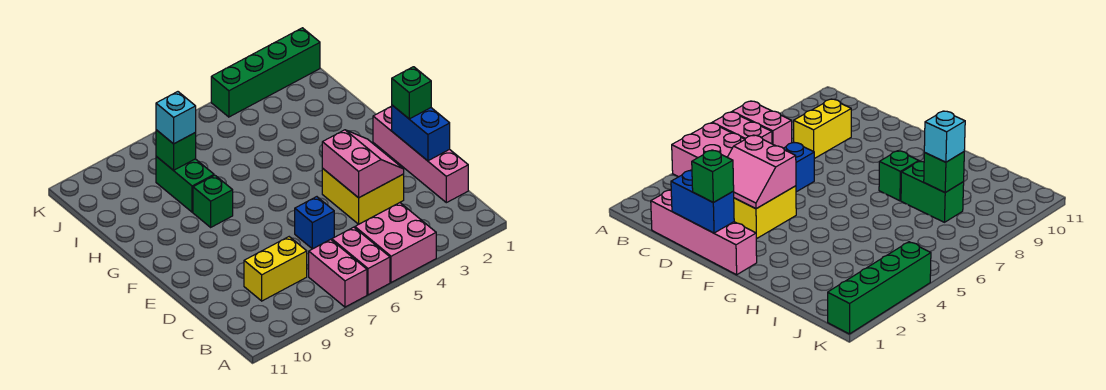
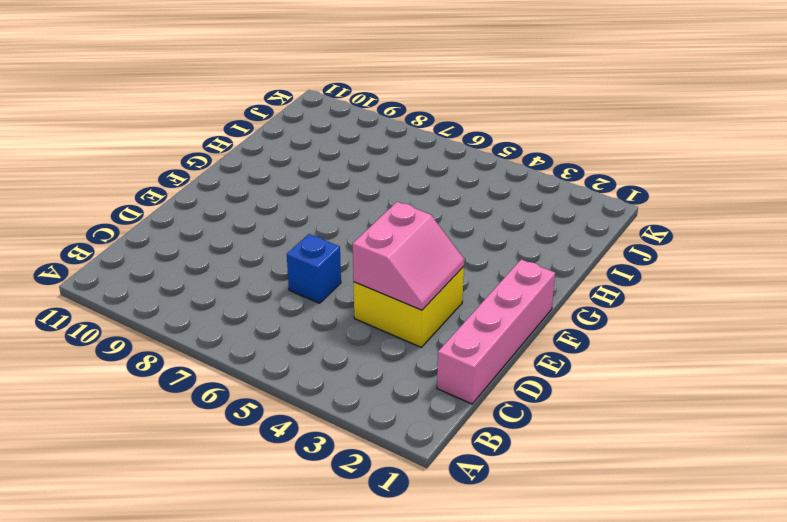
none -> pink 2x2 brick [355,203,436,282]
none -> pink 1x2 brick [332,227,390,295]
none -> pink 1x2 brick [309,239,367,307]

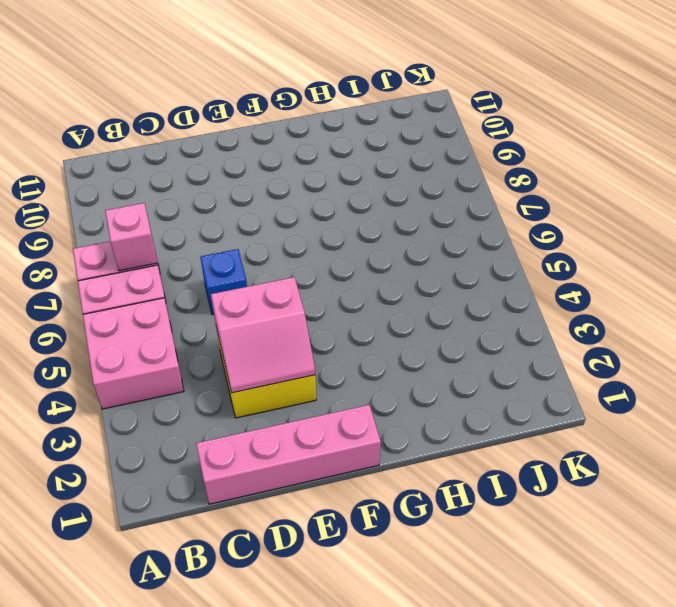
pink 1x1 brick [105,203,157,271] -> none
none -> yellow 1x2 brick [244,237,307,301]
none -> green 1x1 brick [193,175,233,227]
none -> green 1x2 brick [156,156,214,212]

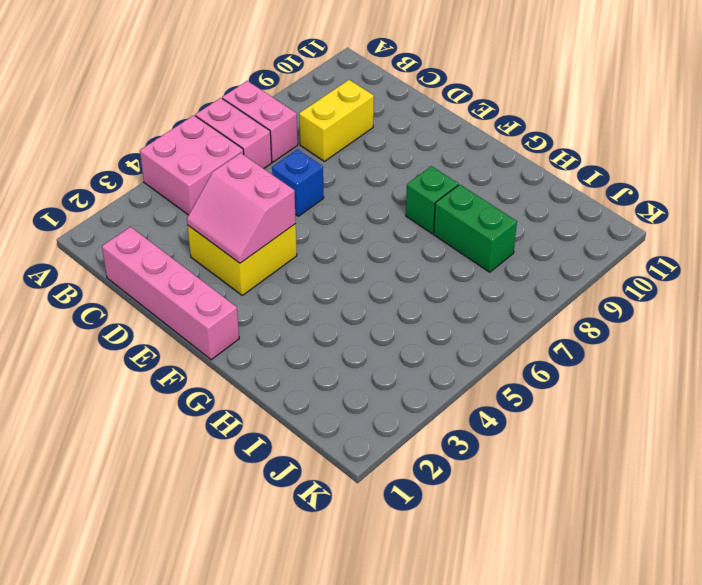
none -> green 1x4 brick [211,28,320,117]
none -> blue 1x2 brick [392,105,450,161]
none -> green 1x1 brick [156,130,196,170]

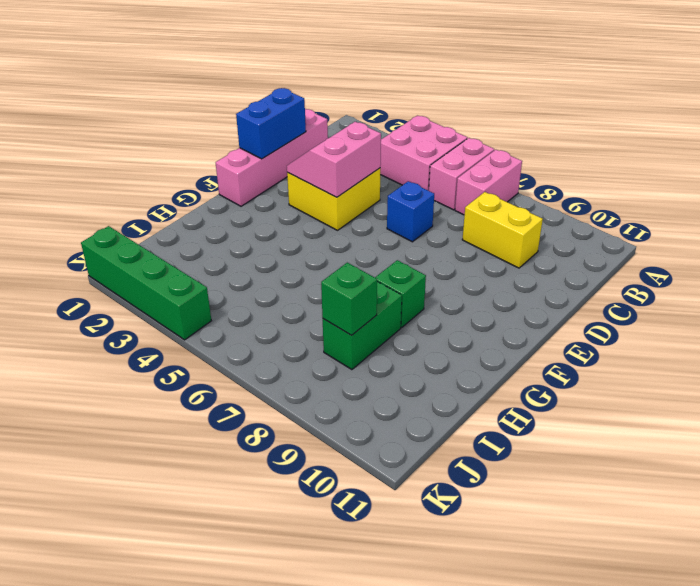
none -> green 1x1 brick [392,67,431,119]
none -> cyan 1x1 brick [156,92,196,144]

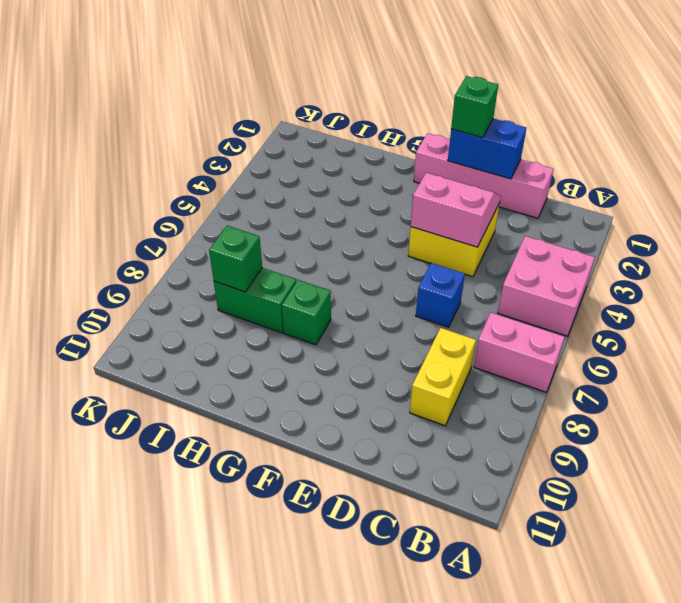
none -> pink 1x2 brick [332,227,390,295]
none -> green 1x4 brick [211,28,320,117]
none -> cyan 1x1 brick [156,92,196,144]

